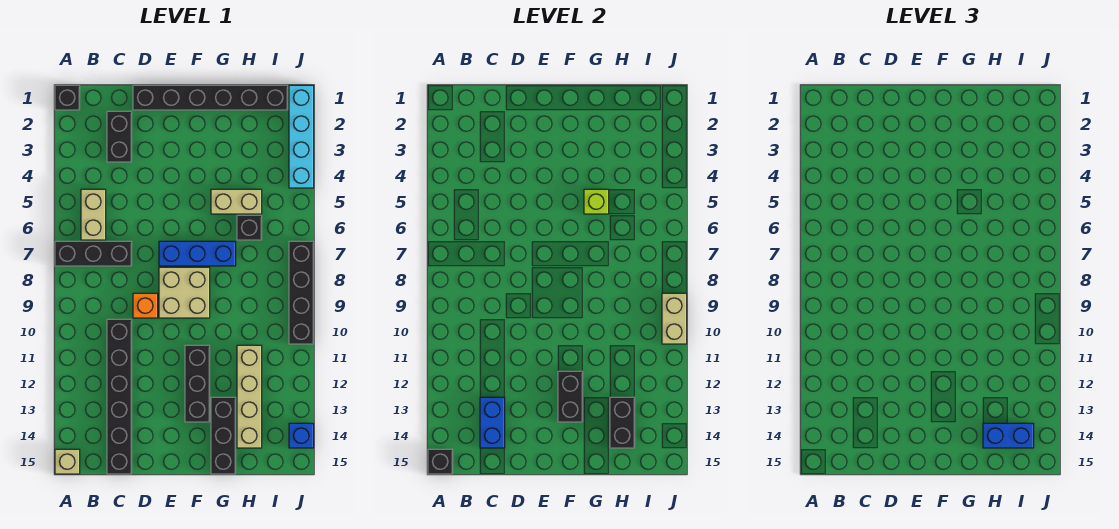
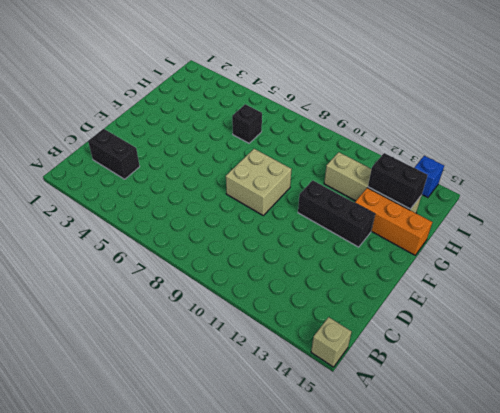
orange 1x3 brick [355,188,432,255] -> black 1x3 brick [211,397,236,474]
none -> black 1x1 brick [55,85,80,110]
none -> black 1x3 brick [55,241,132,266]
none -> tan 1x2 brick [81,189,106,240]

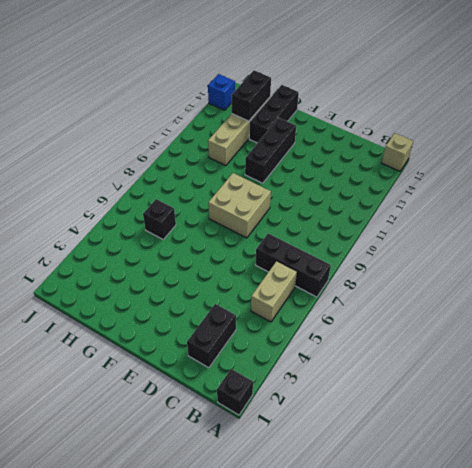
none -> black 1x6 brick [107,319,132,474]
none -> black 1x6 brick [133,85,288,110]
none -> orange 1x1 brick [133,293,158,318]

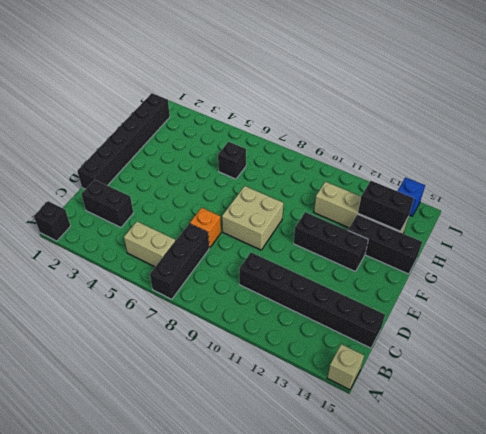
orange 1x1 brick [190,208,221,248] -> orange 1x1 brick moved to [133,293,158,318]
none -> blue 1x3 brick [159,241,236,266]
none -> tan 1x2 brick [211,189,262,214]
none -> cyan 1x4 brick [289,85,314,188]

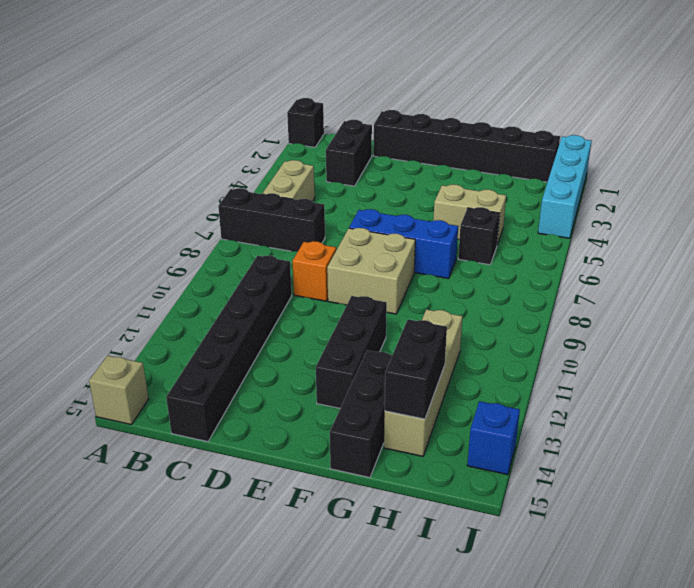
none -> black 1x4 brick [289,241,314,344]
none -> black 1x1 brick [428,449,453,474]
none -> blue 1x2 brick [480,397,505,448]

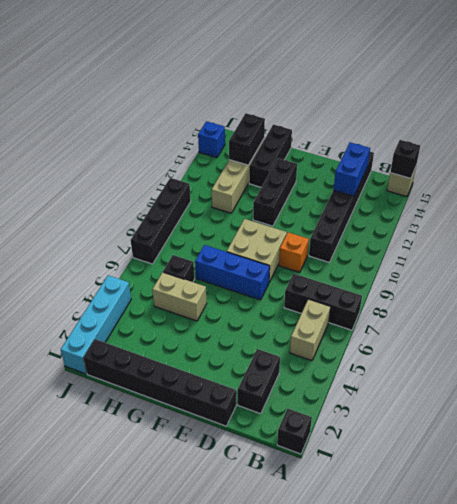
none -> black 1x2 brick [558,371,583,422]
none -> lime 1x1 brick [584,189,609,214]
none -> tan 1x2 brick [662,293,687,344]

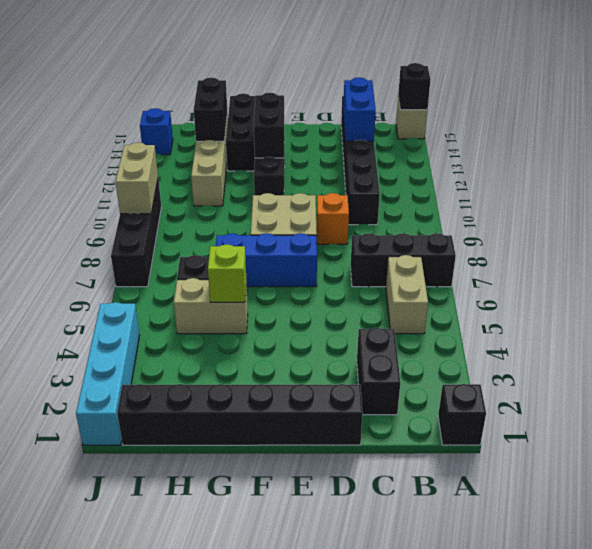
none -> blue 1x2 brick [983,423,1034,448]

